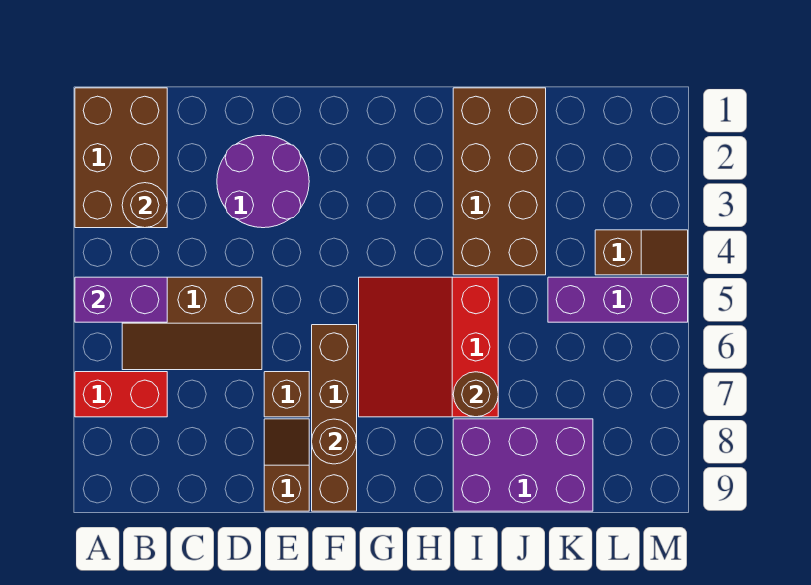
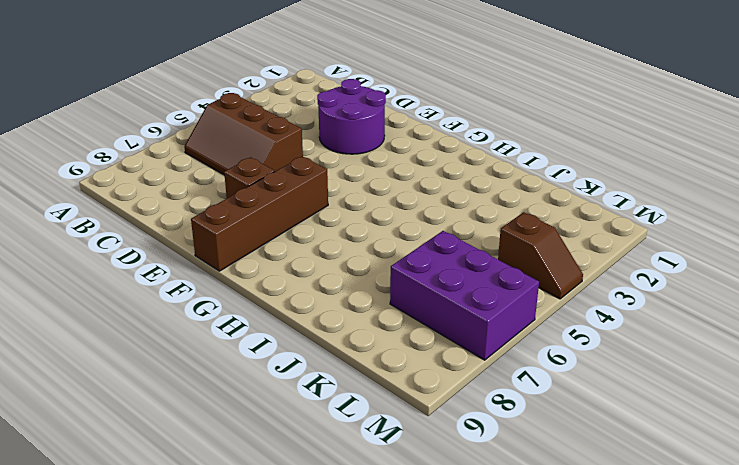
purple 2x3 brick [390,231,539,360] -> purple 2x3 brick moved to [453,419,593,511]
none -> brown 2x3 brick [75,88,167,228]
none -> red 1x2 brick [75,372,167,417]
none -> brown 1x2 slope [264,419,309,511]

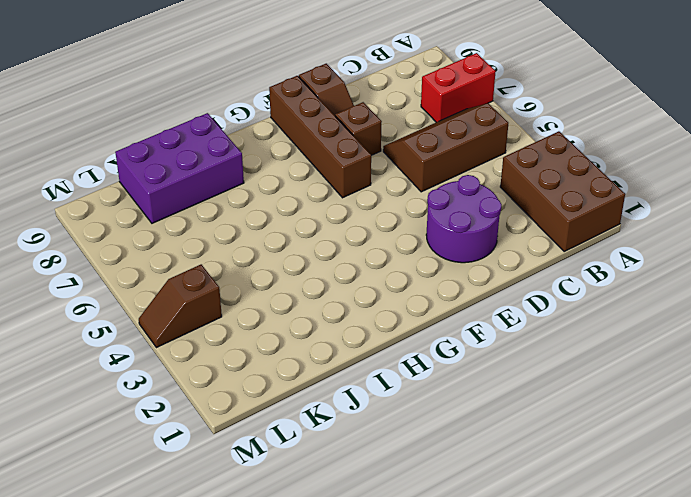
none -> red 3x3 slope [359,277,498,417]
none -> brown 2x4 brick [453,88,546,275]
none -> purple 1x3 brick [548,277,688,322]

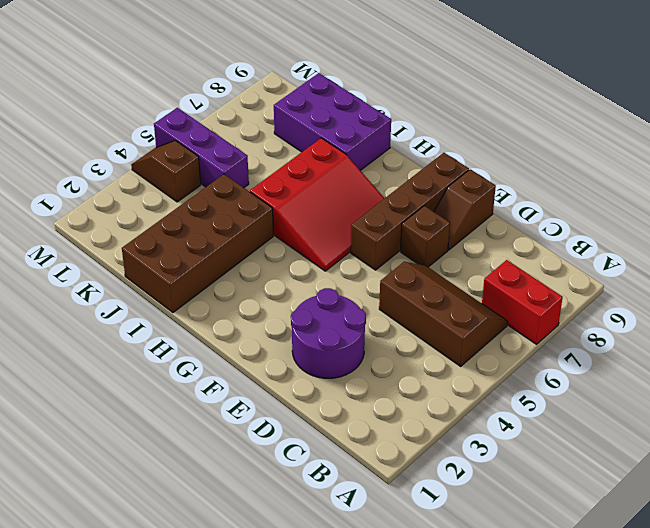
none -> brown 2x3 brick [75,88,167,228]
none -> purple 1x2 brick [75,277,167,322]
none -> brown 1x1 round brick [122,183,167,228]

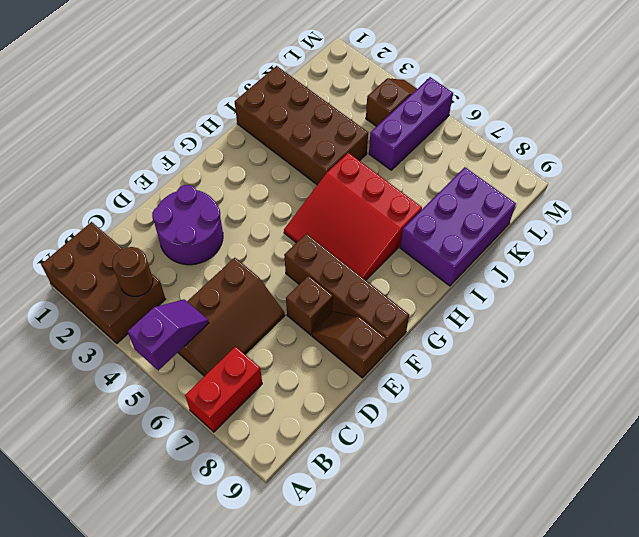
purple 1x2 slope [128,299,209,371] -> purple 1x2 brick [75,277,167,322]
none -> brown 1x1 round brick [312,419,357,464]
none -> brown 1x1 round brick [453,372,498,417]

